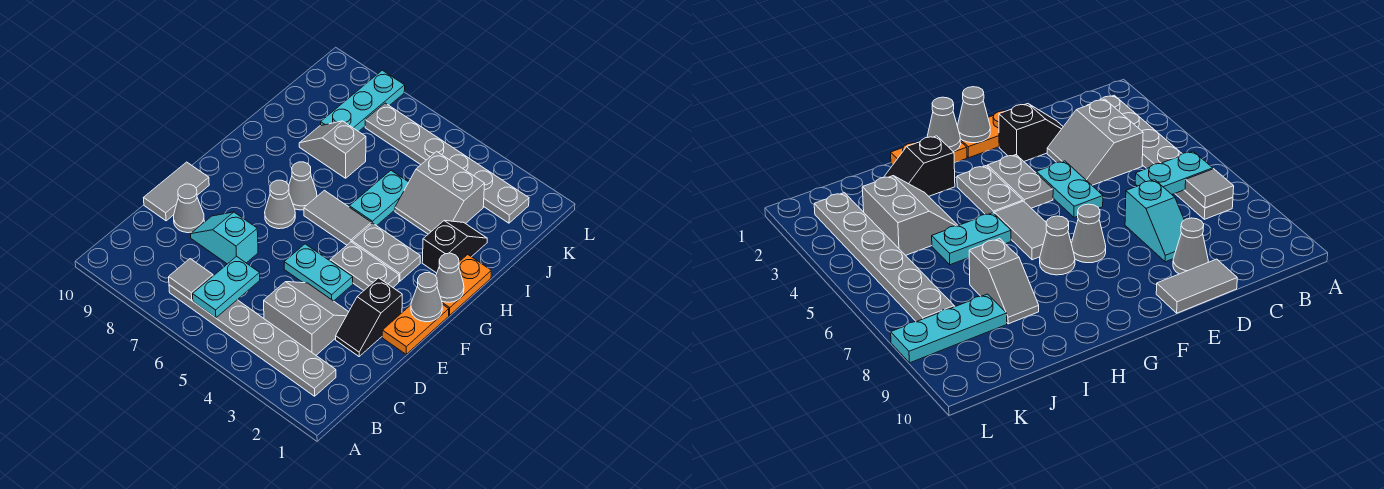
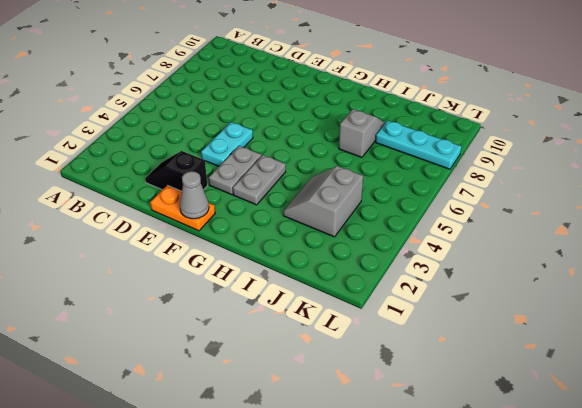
none -> grey 1x6 plate [169,285,336,396]
none -> grey 2x2 slope [264,282,348,355]
none -> cyan 1x2 slope [191,212,258,264]

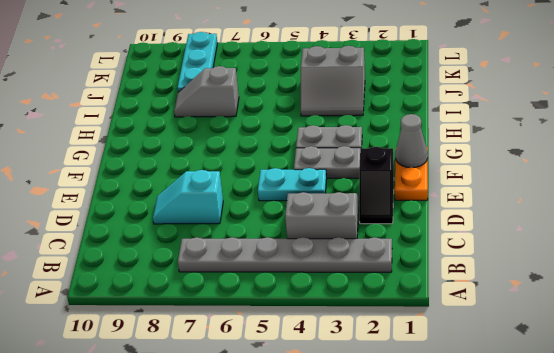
none -> grey 1x1 cone [174,184,204,233]
none -> grey 1x2 tile [144,162,209,221]
none -> grey 1x1 cone [265,180,295,229]

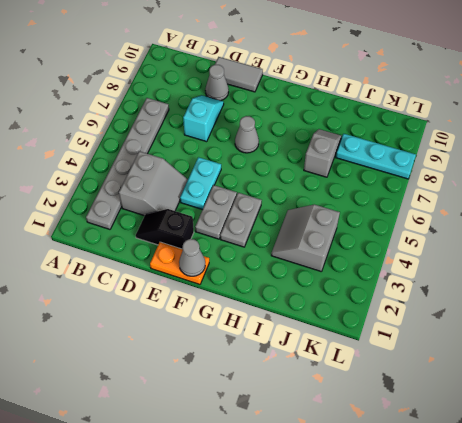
none -> orange 1x2 plate [442,255,491,315]
none -> grey 1x2 tile [304,190,371,245]
none -> grey 1x1 cone [289,162,317,210]

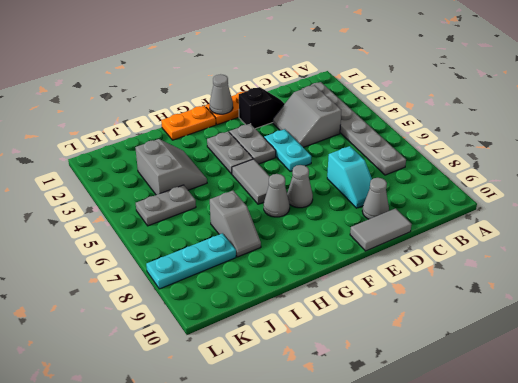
grey 1x2 plate [136,185,196,226] -> grey 1x6 plate [365,103,529,223]
none -> black 1x2 slope [422,221,487,273]
none -> cyan 1x2 plate [349,171,409,226]
none -> cyan 1x2 plate [193,256,260,318]

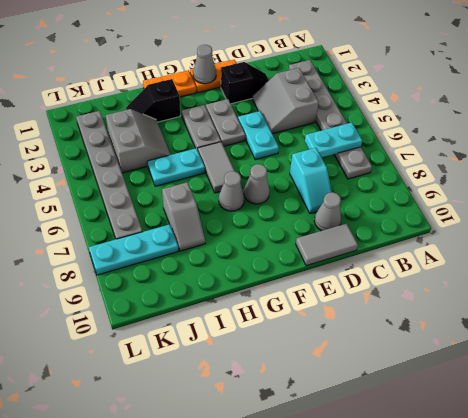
none -> grey 1x1 tile [169,259,213,301]
none -> grey 1x1 cone [436,253,464,302]

